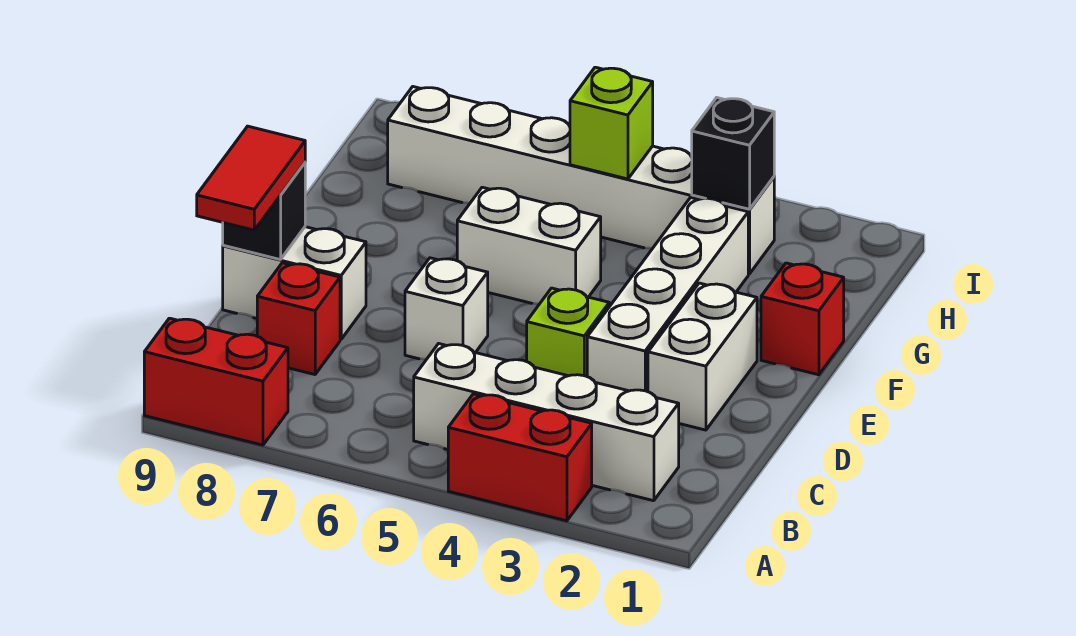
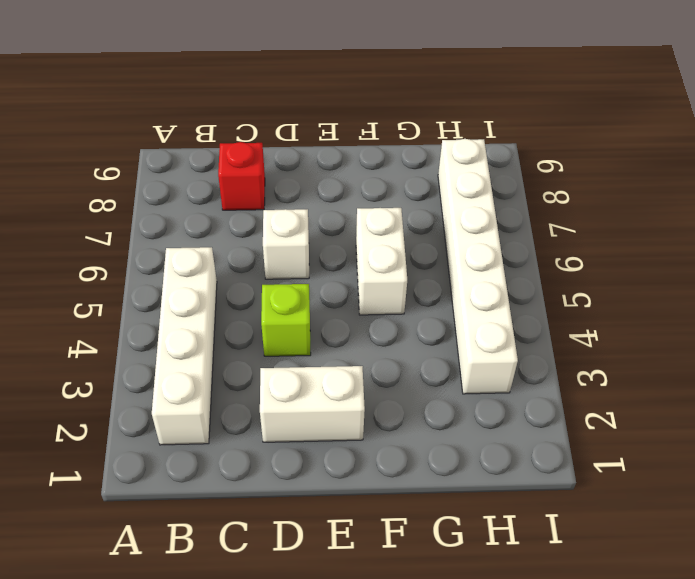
none -> red 1x2 brick [448,394,592,521]
none -> red 1x2 brick [144,318,288,445]
none -> white 1x4 brick [587,197,748,392]

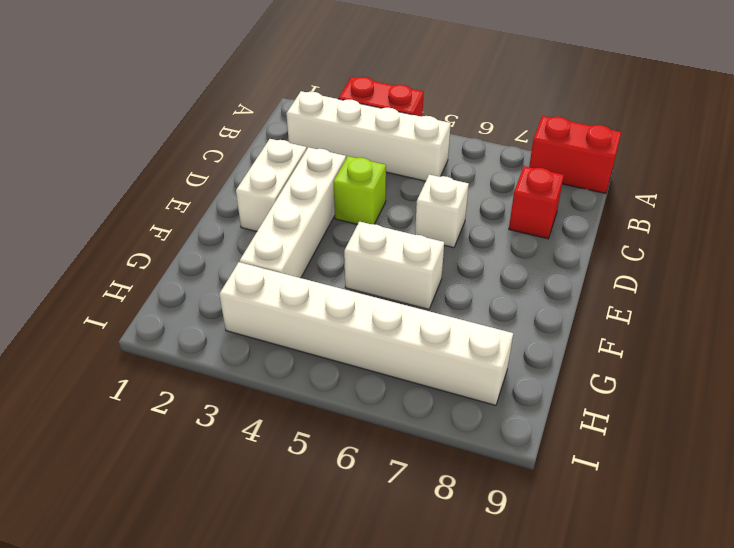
none -> white 1x2 brick [223,227,366,339]
none -> red 1x1 brick [761,263,844,375]
none -> black 1x1 brick [223,163,305,260]

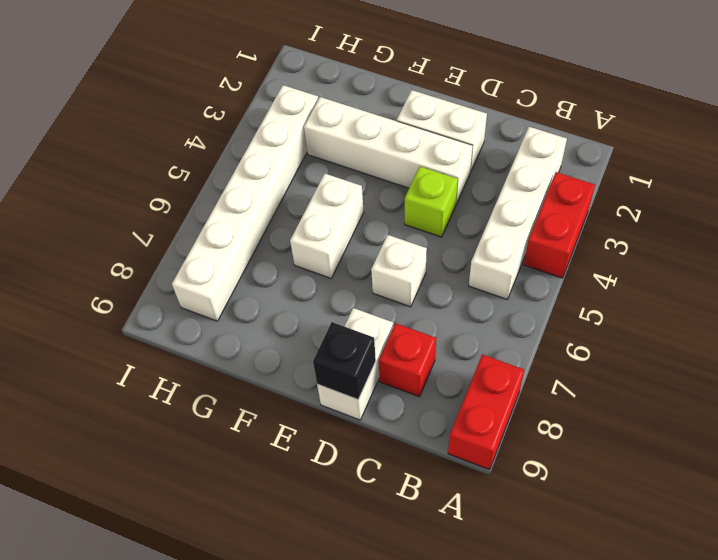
none -> red 1x1 brick [761,263,844,375]
none -> black 1x1 brick [692,98,774,209]
none -> lime 1x1 brick [570,67,653,179]

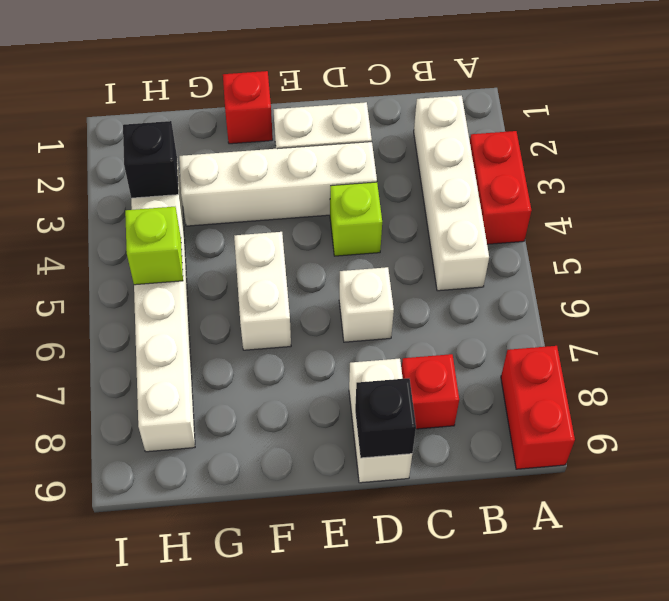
none -> red 1x2 tile [197,126,305,230]

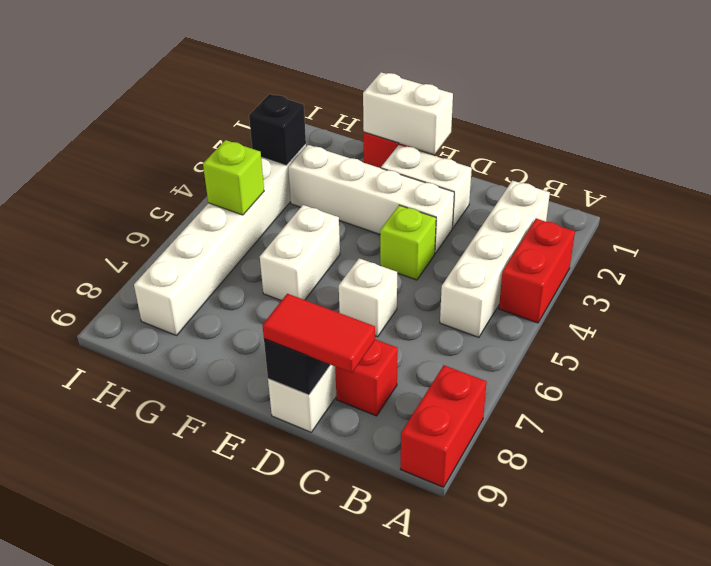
white 1x2 brick [363,72,453,154] -> none

